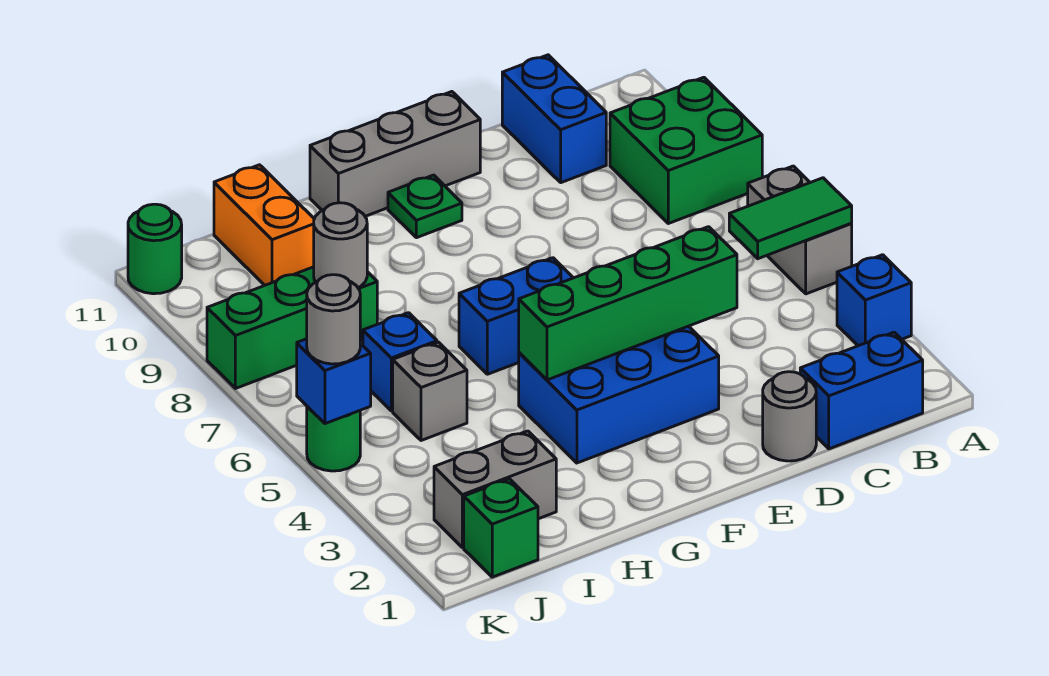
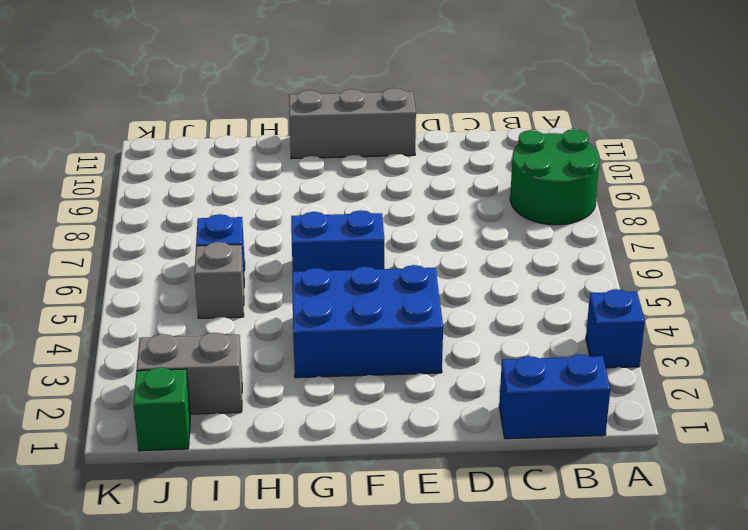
green 2x2 round brick [510,129,600,225] -> green 2x2 brick [610,77,762,224]
none -> grey 1x2 brick [748,166,852,294]
none -> blue 1x2 brick [502,55,606,183]
none -> grey 1x1 round brick [763,372,816,461]

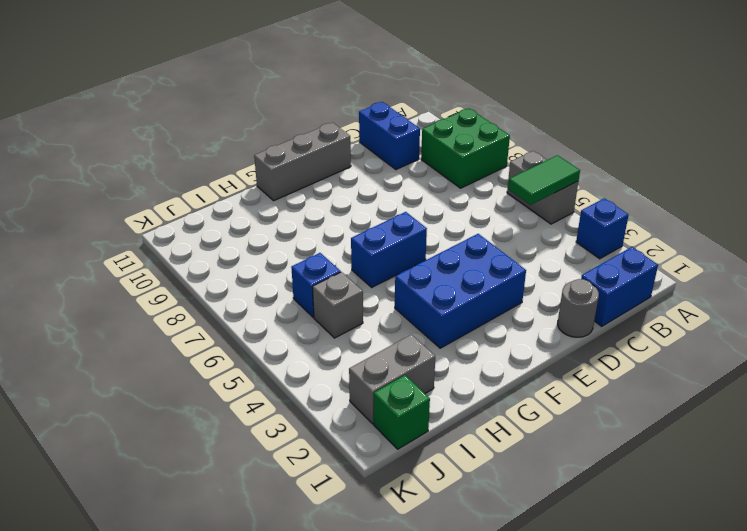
none -> green 1x1 plate [388,175,462,238]
none -> green 1x3 brick [207,267,377,389]
none -> orange 1x2 brick [214,165,314,285]

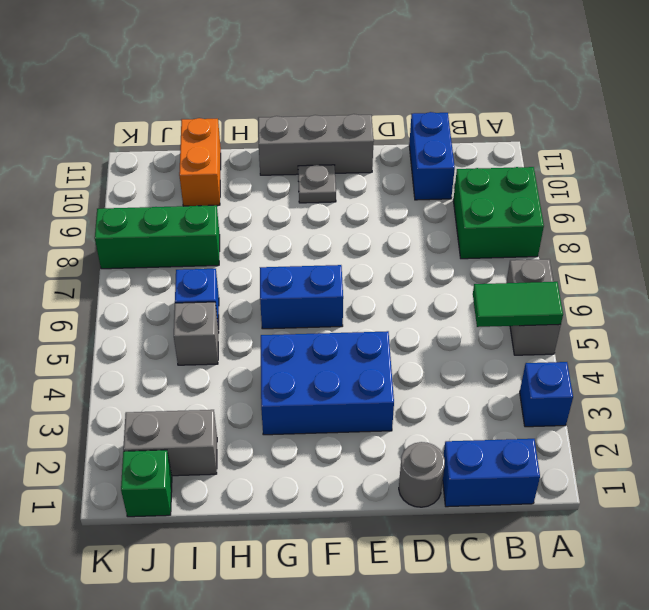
grey 1x1 plate [298,165,336,203] -> green 1x1 plate [388,175,462,238]
none -> green 1x1 round brick [307,407,360,471]
none -> green 1x1 round brick [128,204,182,294]
none -> green 1x4 brick [519,227,737,380]

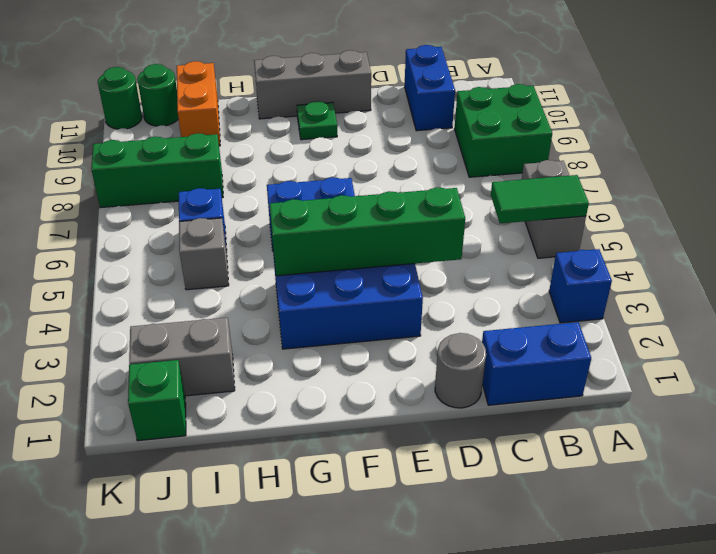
green 1x1 round brick [137,64,178,126] -> green 1x1 round brick moved to [307,407,360,471]
none -> grey 1x1 round brick [314,203,367,288]
none -> blue 1x1 brick [297,339,371,424]
none -> grey 1x1 round brick [307,275,360,364]

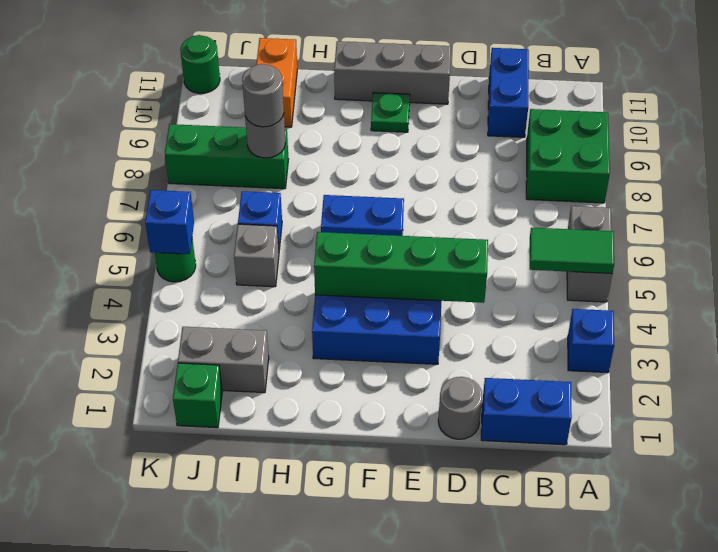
grey 1x1 round brick [242,64,284,127] -> grey 1x1 round brick moved to [307,275,360,364]

